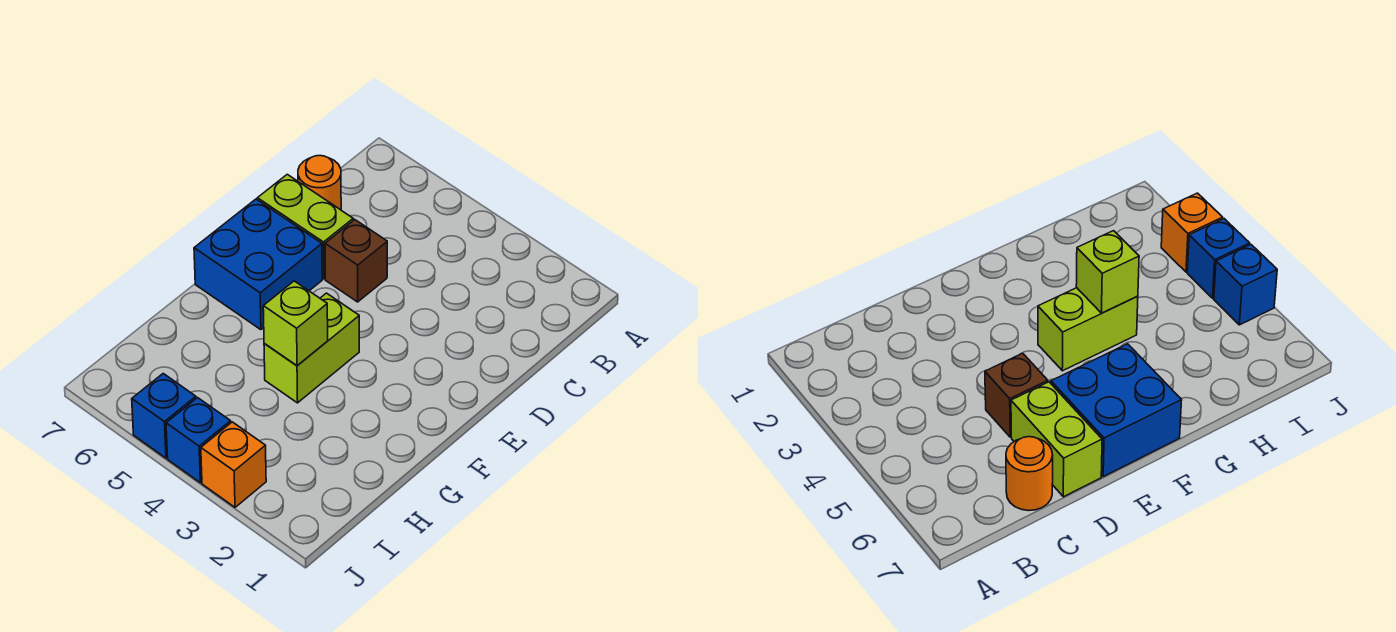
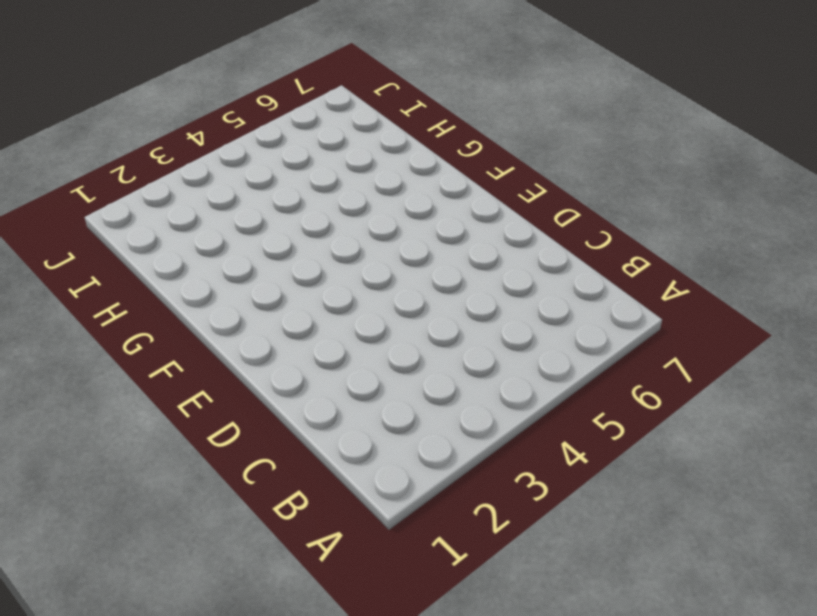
none -> orange 1x1 round brick [298,156,341,210]
none -> brown 1x1 brick [325,220,387,302]

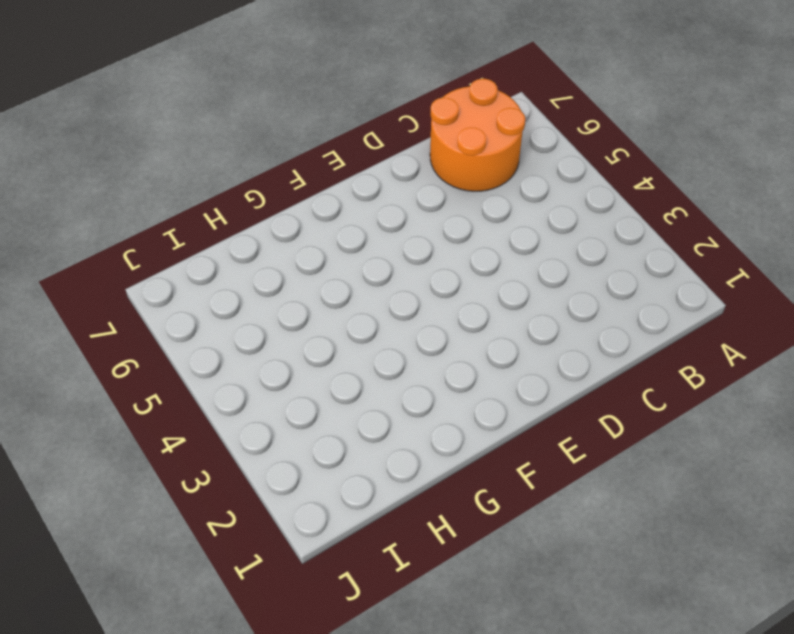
orange 2x2 round brick [430,79,525,191] -> orange 1x1 round brick [298,156,341,210]
none -> brown 1x1 brick [325,220,387,302]
none -> lime 1x2 brick [257,174,353,279]

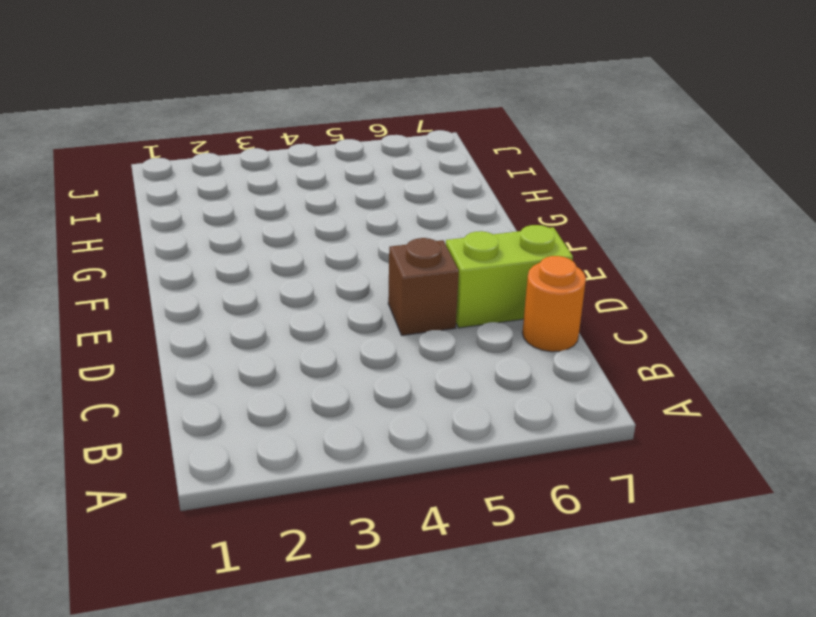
none -> blue 2x2 brick [194,199,322,330]
none -> lime 1x2 brick [264,293,359,403]

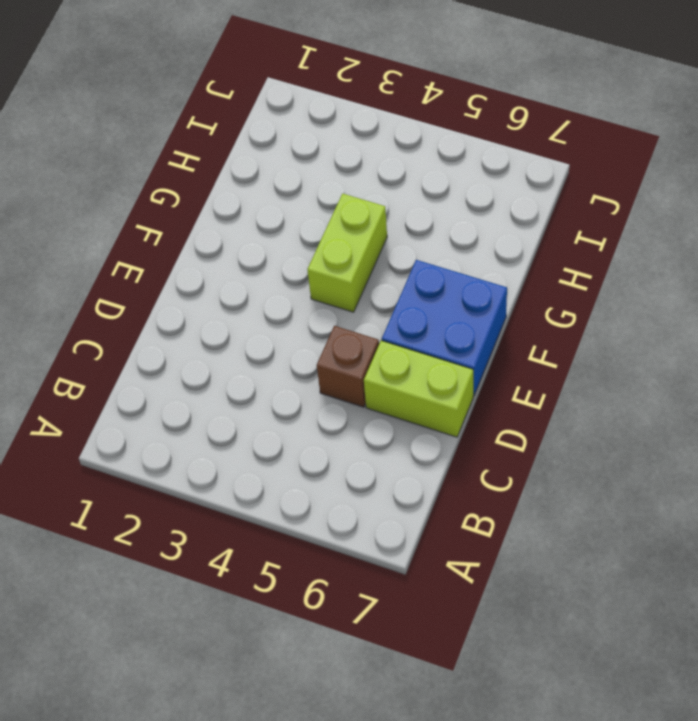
none -> orange 1x1 round brick [298,156,341,210]
none -> orange 1x1 brick [201,422,266,507]

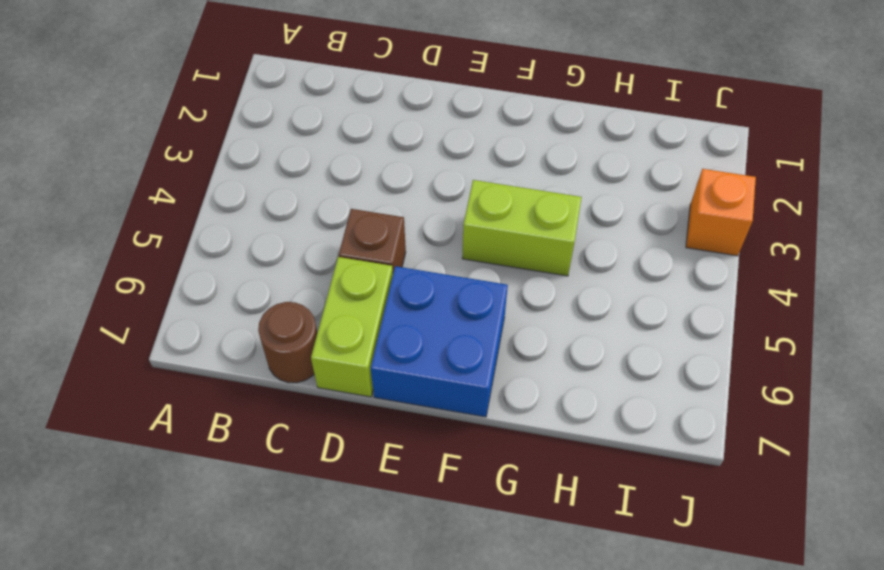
brown 1x1 round brick [258,302,317,383] -> orange 1x1 round brick [298,156,341,210]
none -> blue 1x1 brick [166,398,231,483]
none -> blue 1x1 brick [132,374,196,458]

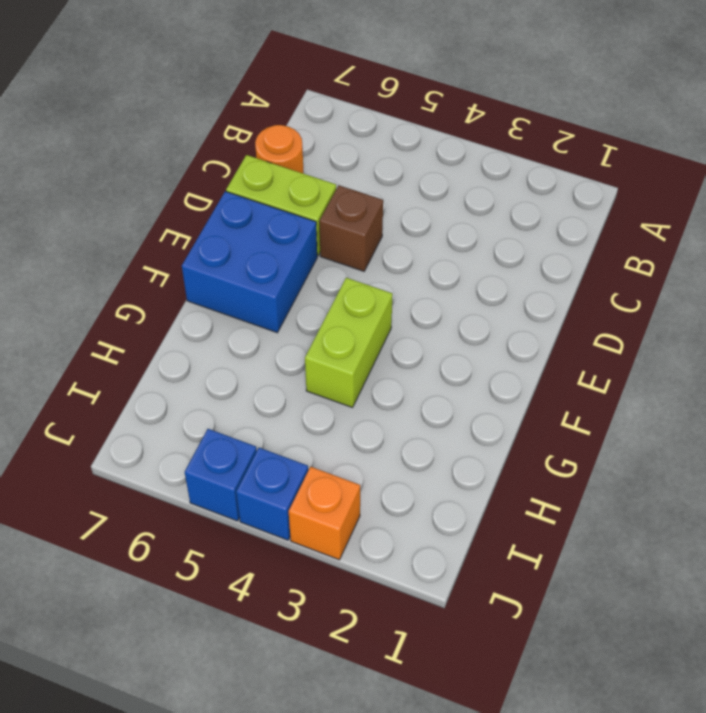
none -> lime 1x1 brick [263,281,328,366]

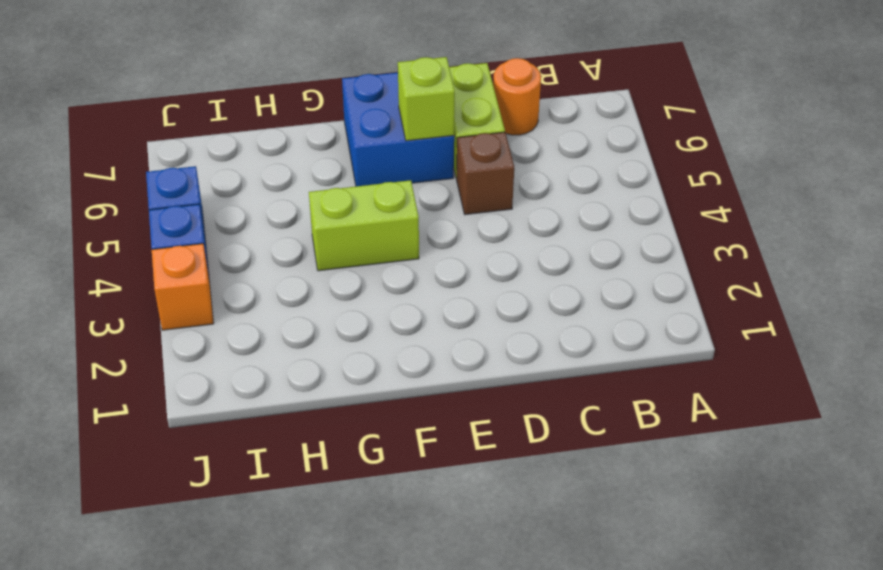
lime 1x1 brick [398,57,455,141] -> lime 1x1 brick moved to [263,281,328,366]

